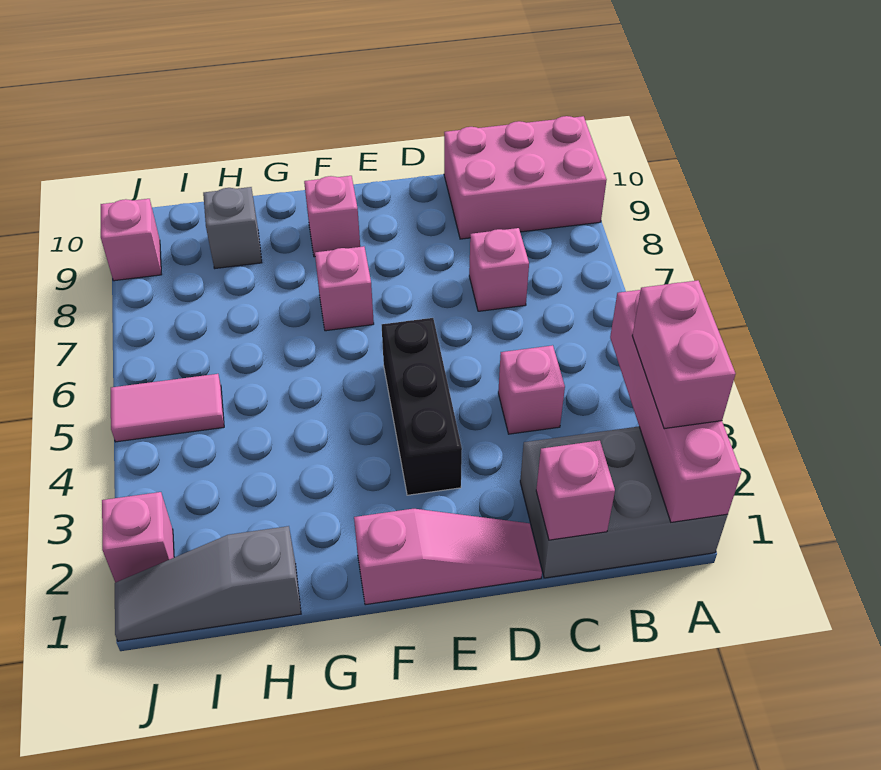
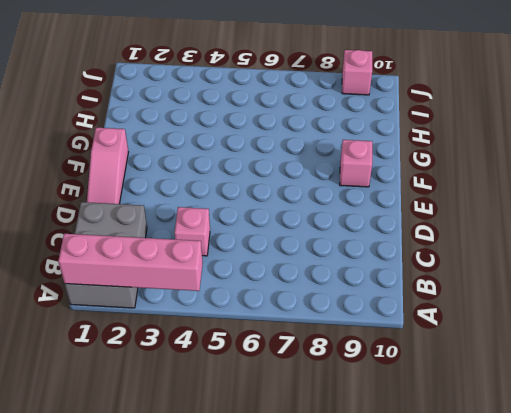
none -> pink 2x3 brick [444,116,607,239]
none -> pink 1x1 brick [469,228,529,311]
none -> black 1x3 brick [382,318,462,495]

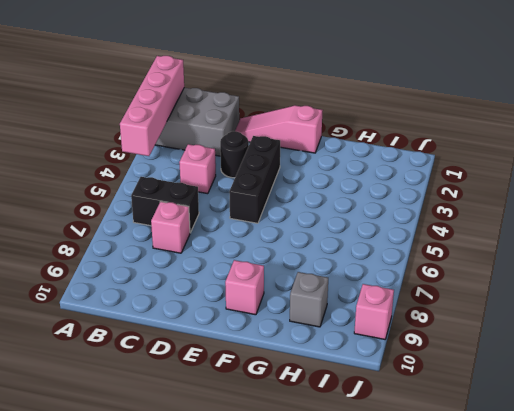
black 1x2 brick [131,177,199,232] -> none
black 1x1 round brick [220,131,249,178] -> none
none -> pink 2x3 brick [444,116,607,239]
none -> pink 1x1 brick [315,246,374,331]
none -> grey 1x3 slope [115,526,301,641]

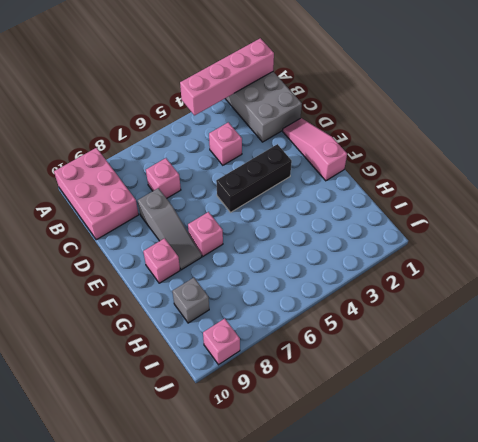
grey 1x3 slope [138,188,202,270] -> grey 1x3 slope moved to [115,526,301,641]
none -> pink 1x2 tile [111,374,224,442]
none -> pink 1x1 brick [102,492,174,583]
none -> pink 1x1 brick [536,440,615,540]

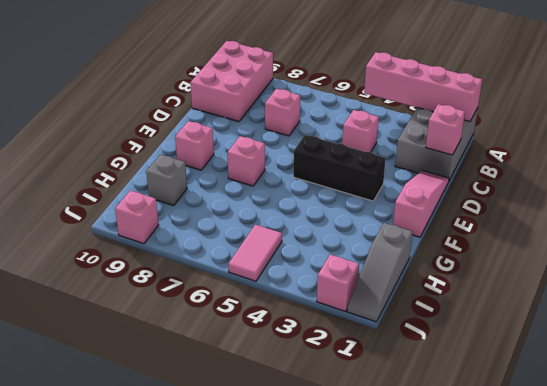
none -> pink 1x2 brick [632,280,735,429]

